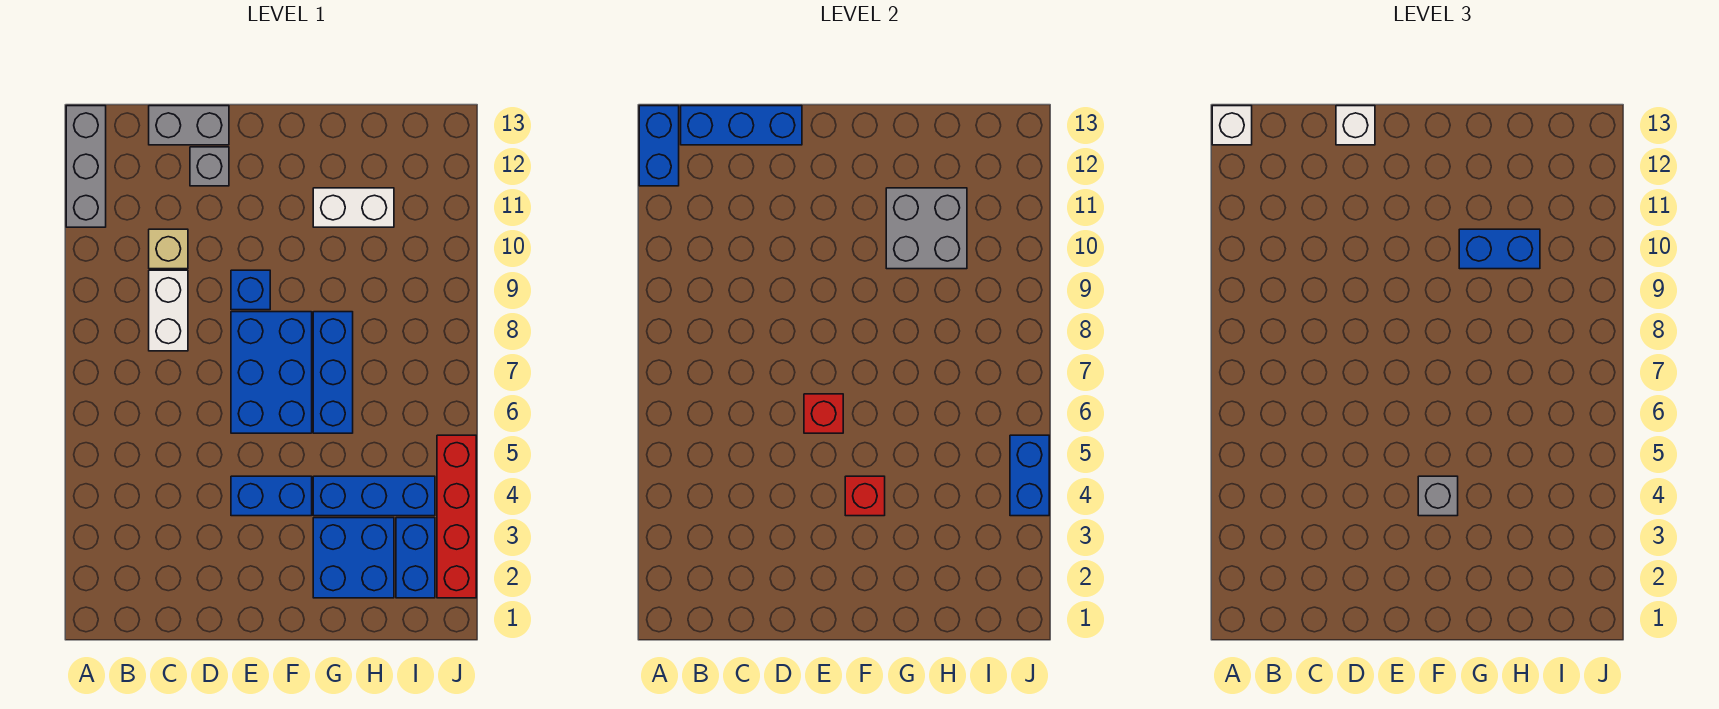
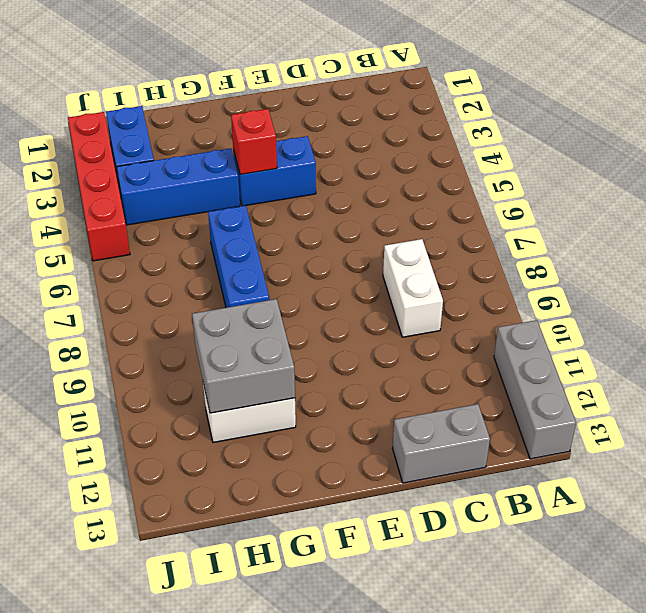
none -> tan 1x1 brick [149,229,188,269]
none -> grey 1x1 brick [190,147,229,186]
none -> blue 2x3 brick [231,312,312,433]

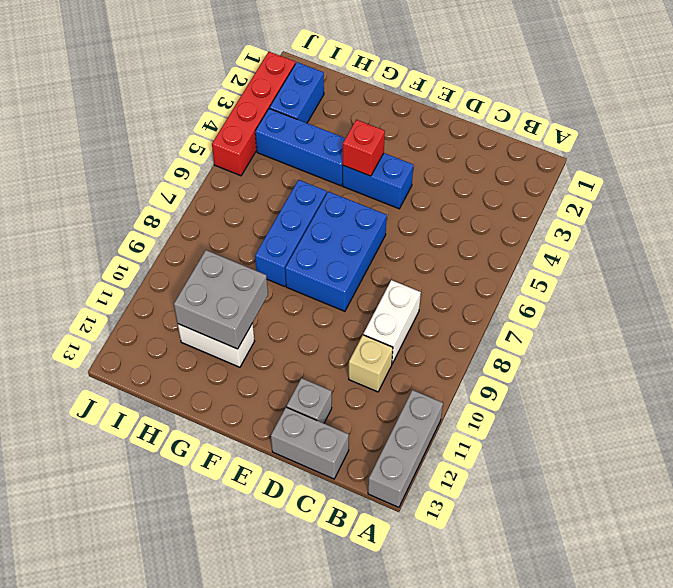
none -> blue 1x1 brick [231,270,270,310]
none -> blue 2x2 brick [313,518,394,598]
none -> blue 1x2 brick [639,106,679,186]

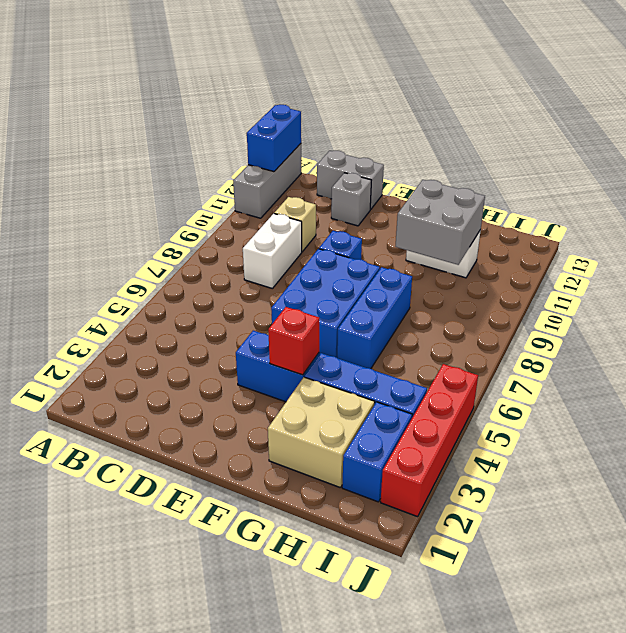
tan 2x2 brick [268,377,375,488] -> blue 2x2 brick [313,518,394,598]
none -> blue 1x3 brick [681,106,802,145]
none -> red 1x1 brick [804,394,843,433]
none -> blue 1x2 brick [1010,435,1049,516]

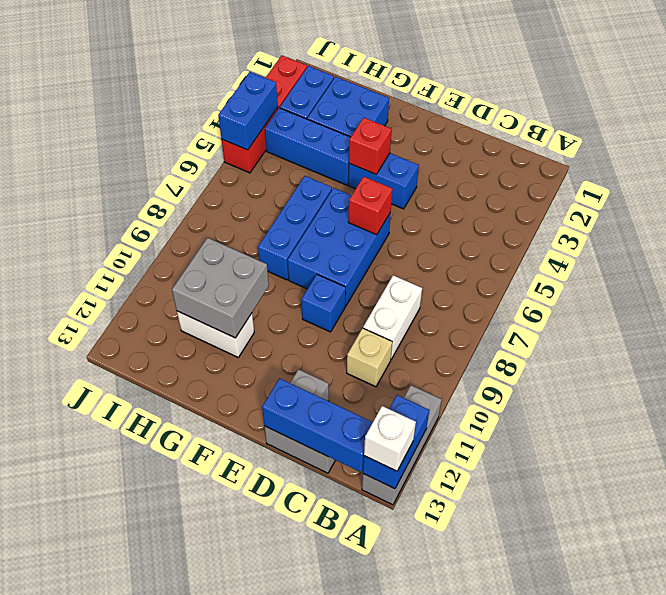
none -> white 1x1 brick [1336,106,1375,145]
none -> grey 1x1 brick [1418,476,1458,516]
none -> blue 1x2 brick [1459,229,1540,269]

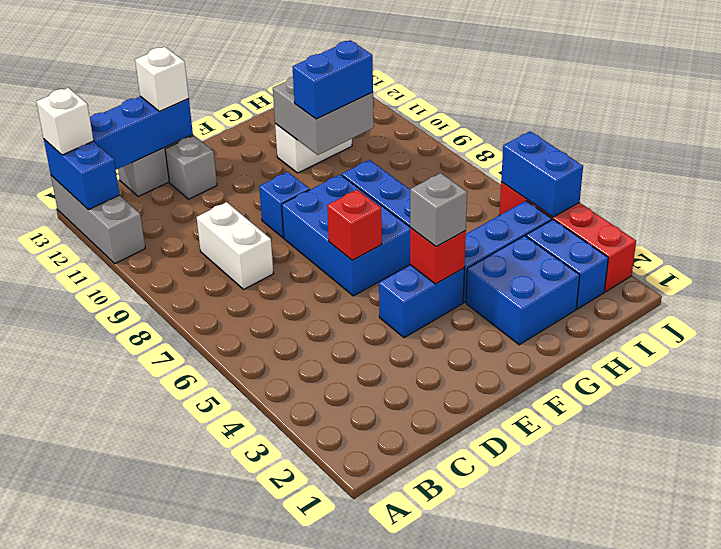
none -> tan 1x1 brick [149,229,188,269]

